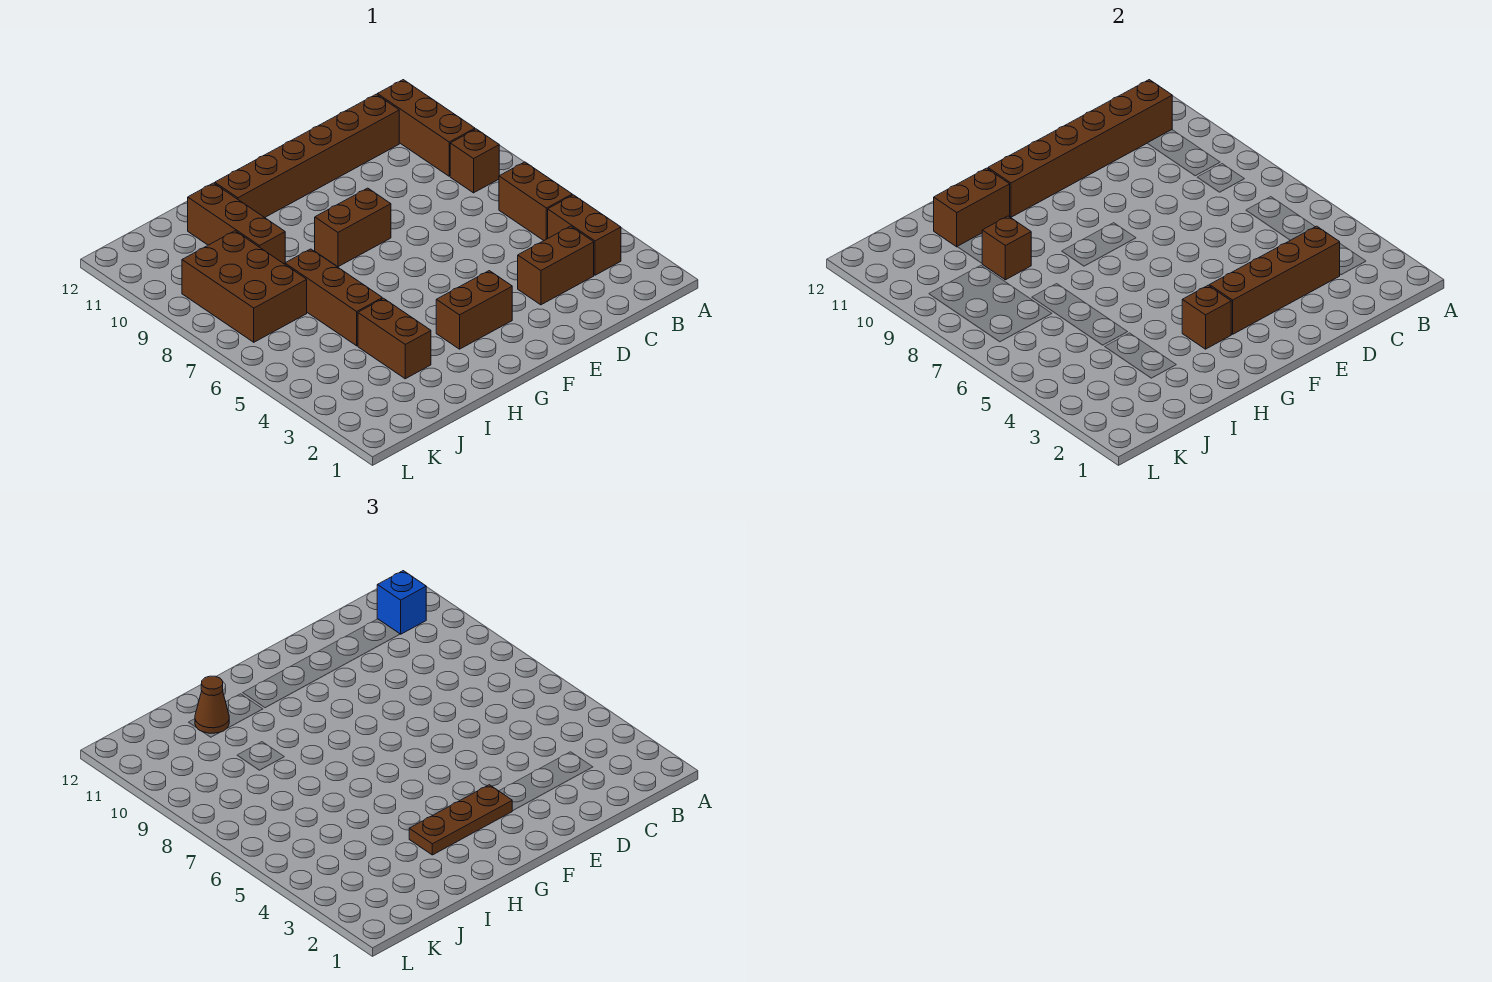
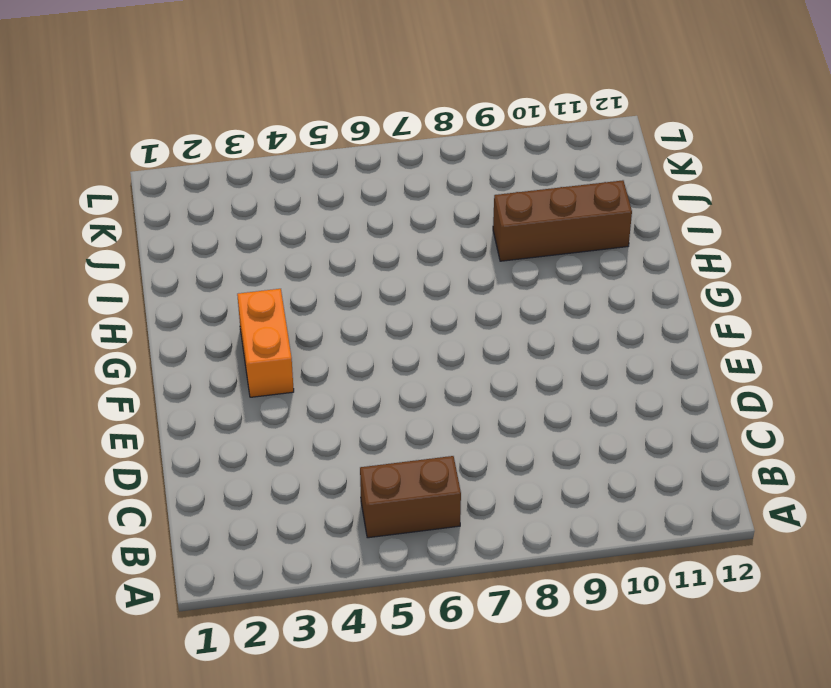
orange 1x2 brick [237,289,294,397] -> brown 1x2 brick [436,271,512,349]
none -> brown 1x2 brick [548,195,621,275]
none -> brown 1x1 brick [450,129,499,193]
none -> brown 1x3 brick [377,80,475,176]

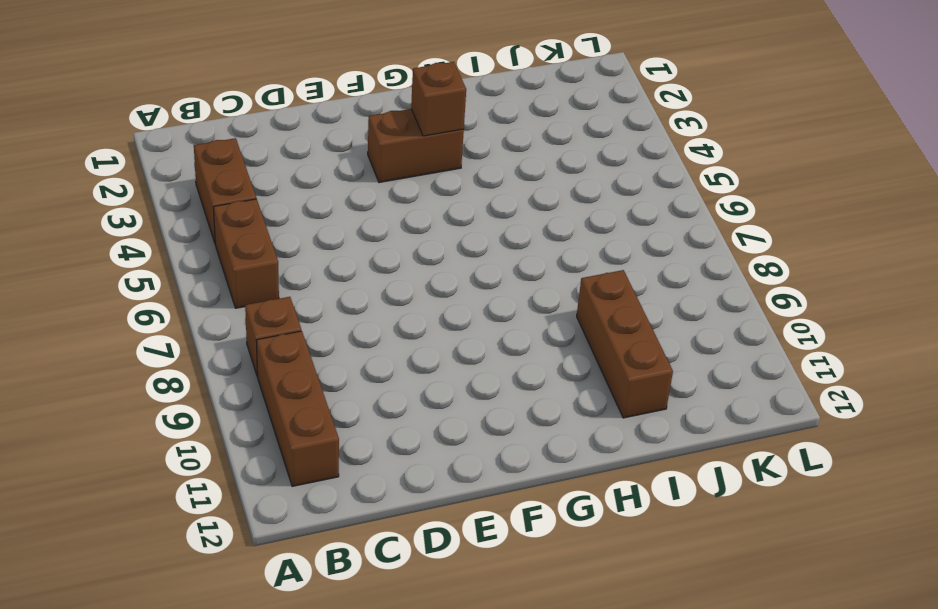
none -> brown 1x2 brick [518,226,594,305]
none -> brown 1x6 brick [215,94,399,218]
none -> brown 1x2 brick [315,188,391,267]

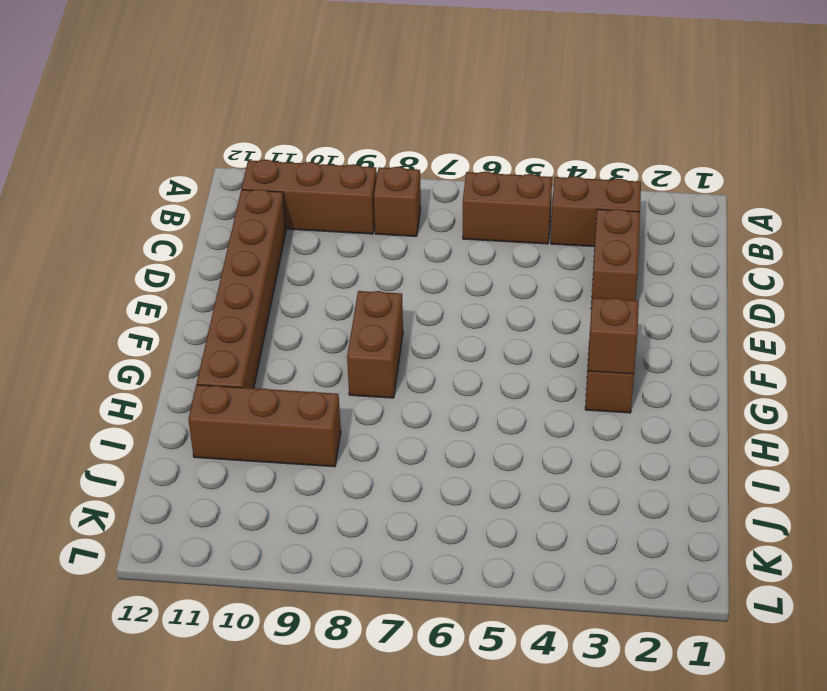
none -> brown 1x2 brick [358,298,431,379]
none -> brown 1x3 brick [285,249,382,346]
none -> brown 2x3 brick [182,231,307,342]

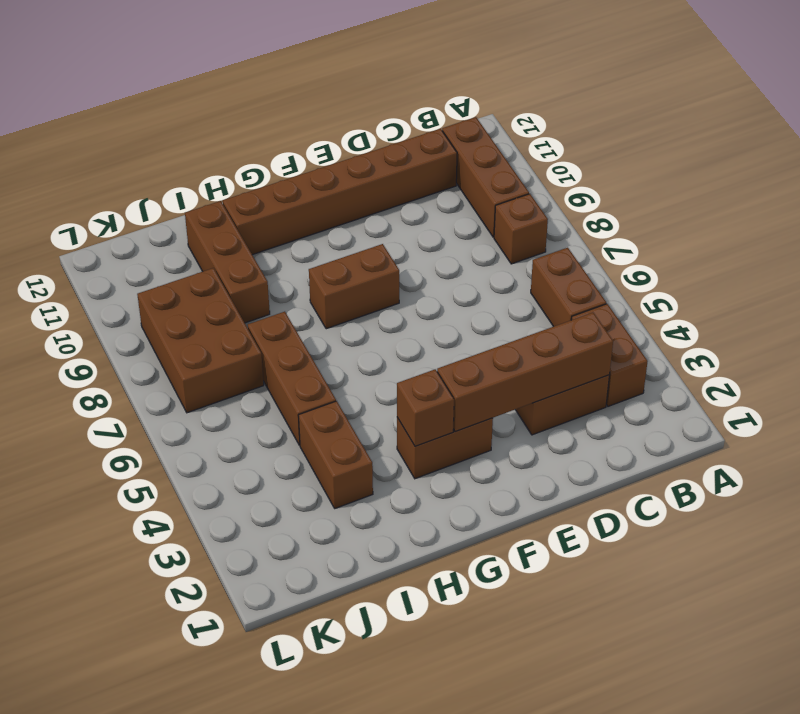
none -> brown 1x6 brick [988,80,1172,217]
none -> brown 1x2 brick [934,168,1010,247]
none -> brown 1x1 brick [982,216,1031,280]

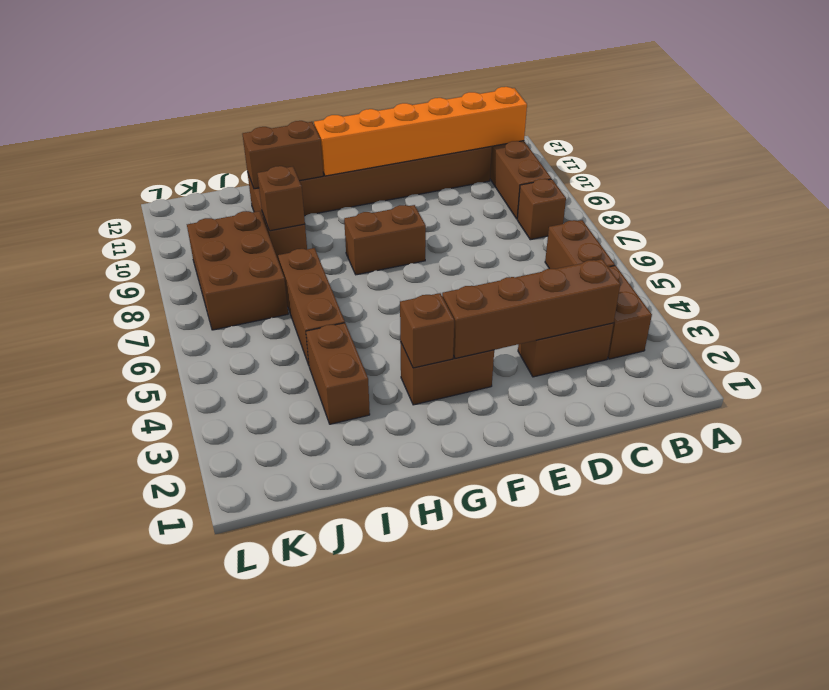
orange 1x6 brick [314,87,527,176] -> brown 1x6 brick [988,80,1172,217]
none -> blue 1x1 brick [377,571,426,634]
none -> brown 1x3 plate [409,785,512,855]
none -> brown 1x1 cone [195,676,229,733]

